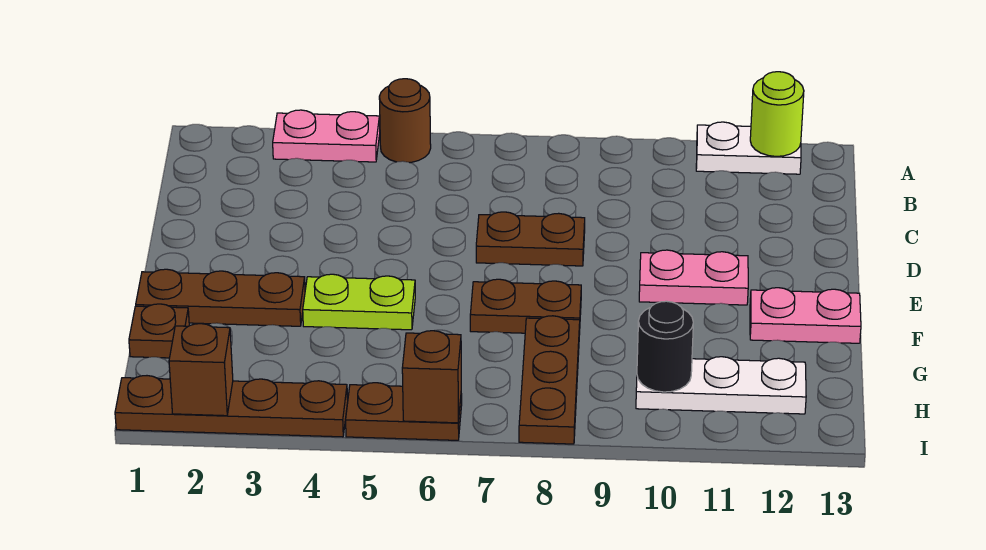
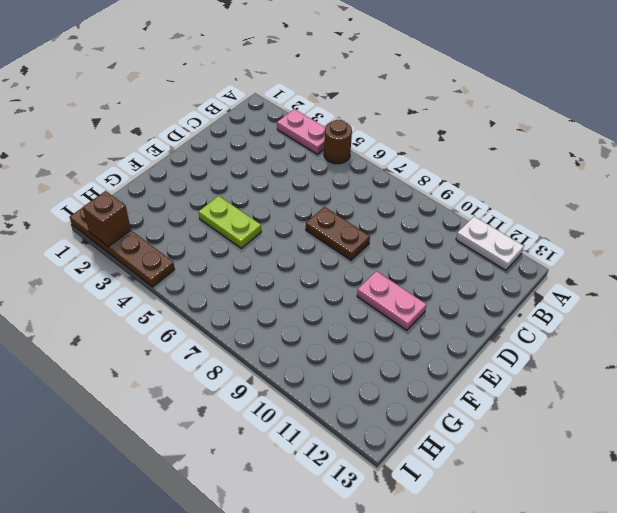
none -> brown 1x3 plate [136,269,305,326]
none -> brown 1x2 plate [470,279,581,335]
none -> pink 1x2 plate [750,288,861,343]

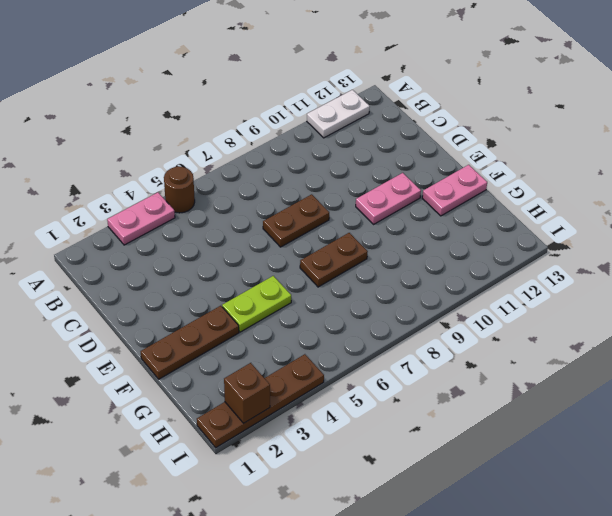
none -> brown 1x1 plate [129,304,189,358]
none -> brown 1x3 plate [519,316,580,444]
none -> white 1x3 plate [636,357,806,414]

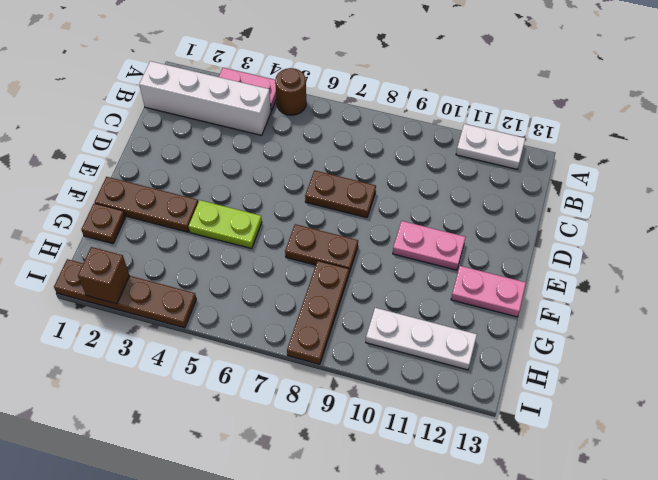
white 1x4 brick [139,61,271,135] -> none
none -> brown 1x2 plate [346,383,462,440]
none -> lime 1x1 round brick [750,72,804,156]
none -> black 1x1 round brick [637,301,693,392]

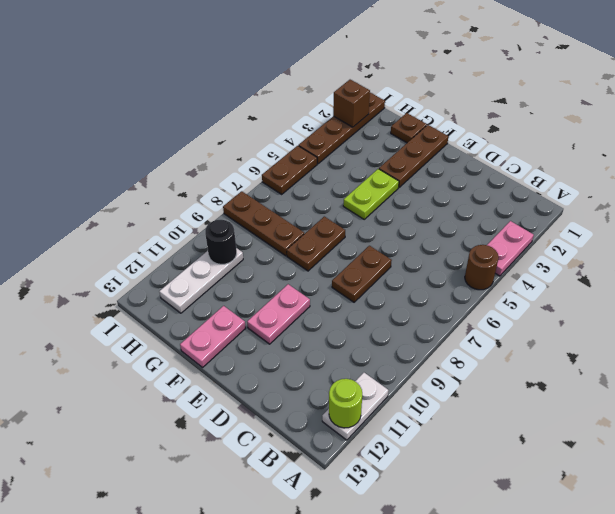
none -> brown 1x1 brick [402,331,461,423]

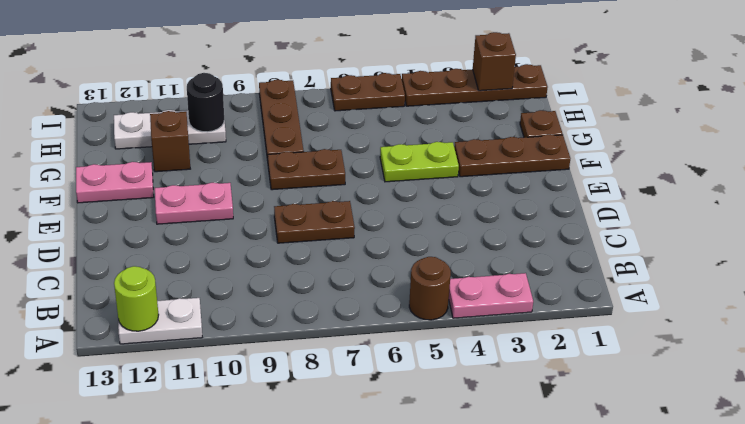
brown 1x1 brick [150,111,190,172] -> brown 1x1 brick moved to [402,331,461,423]

